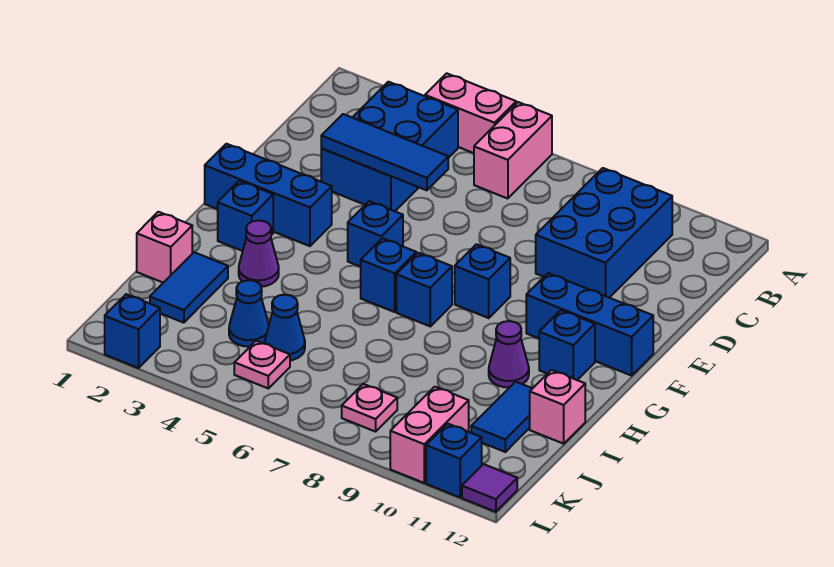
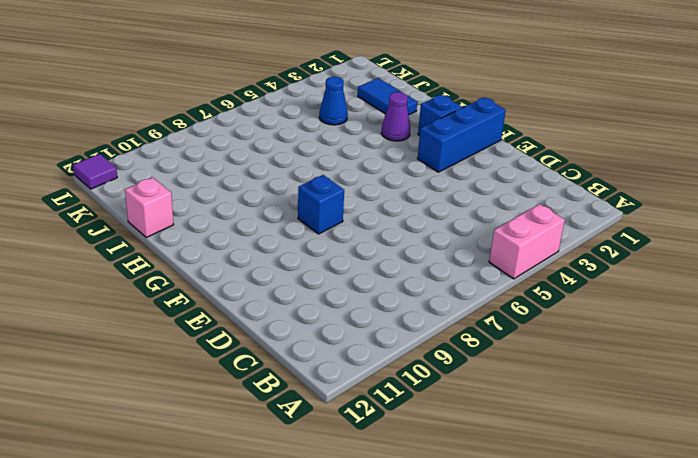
none -> pink 1x2 brick [474,102,552,199]
none -> blue 2x3 brick [321,82,458,211]
none -> blue 2x3 brick [536,168,672,298]

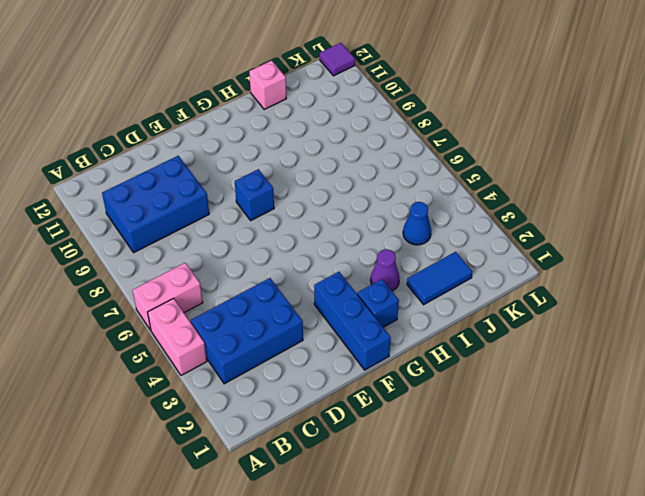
none -> blue 1x1 brick [348,201,403,267]
none -> blue 1x3 brick [526,273,653,376]
none -> blue 1x1 brick [361,238,416,312]

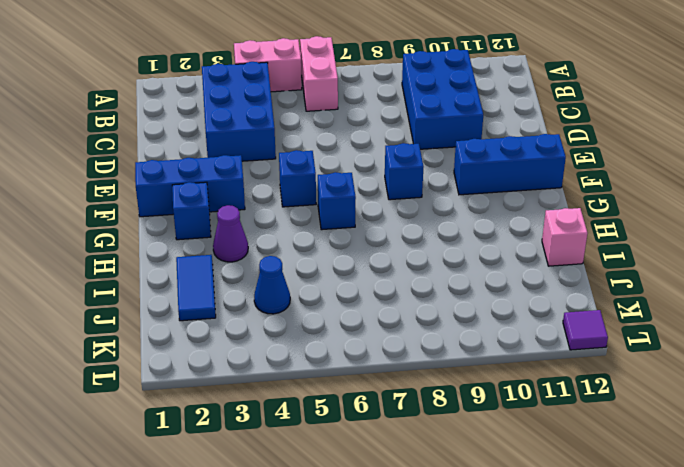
none -> blue 1x1 brick [396,253,452,326]
none -> blue 1x1 brick [539,310,595,380]
none -> purple 1x1 cone [489,321,529,388]

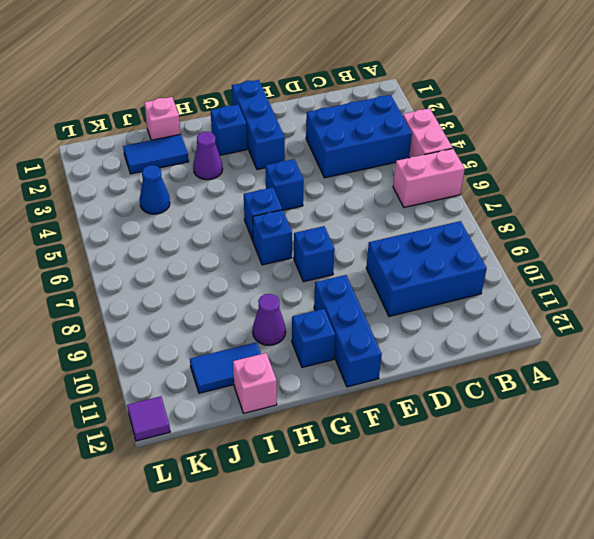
none -> blue 1x1 cone [265,295,305,360]
none -> pink 1x1 plate [234,341,290,388]
none -> pink 1x1 plate [342,384,397,432]

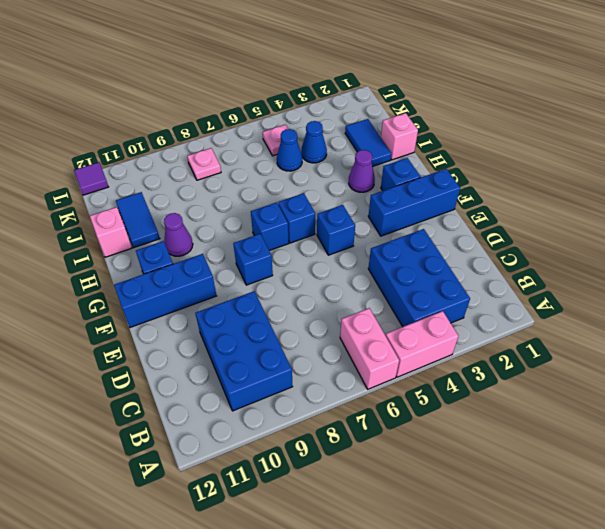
none -> pink 1x2 brick [390,387,469,483]
none -> blue 1x1 brick [105,294,160,368]
none -> blue 1x1 brick [426,424,482,497]

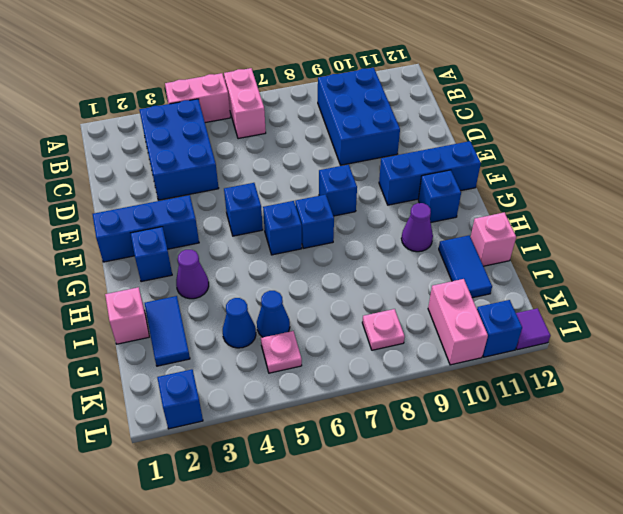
none -> blue 1x3 tile [321,114,448,190]

